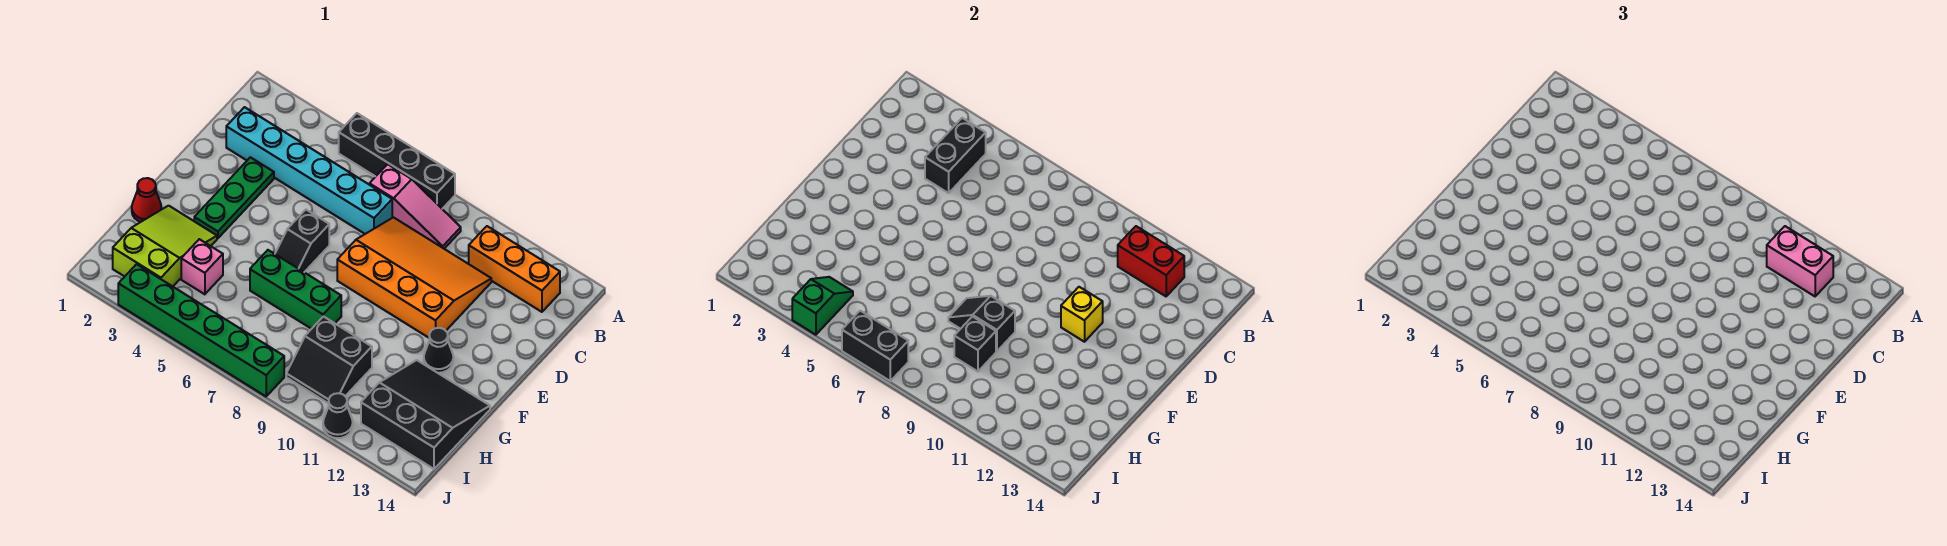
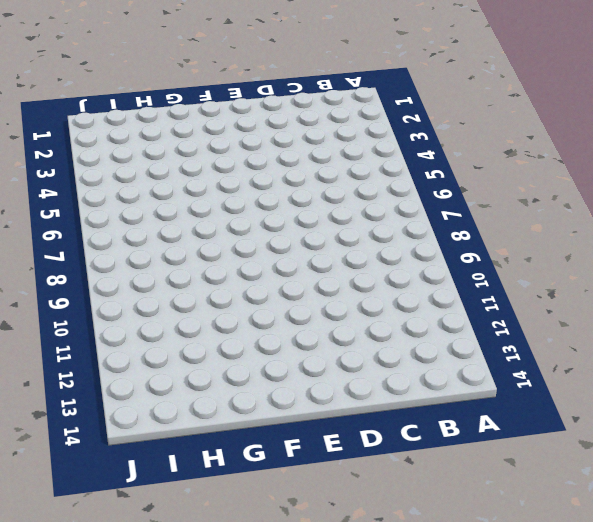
none -> black 1x4 brick [339,113,455,209]
none -> pink 1x3 slope [369,164,461,249]
none -> orange 1x3 brick [469,226,560,312]

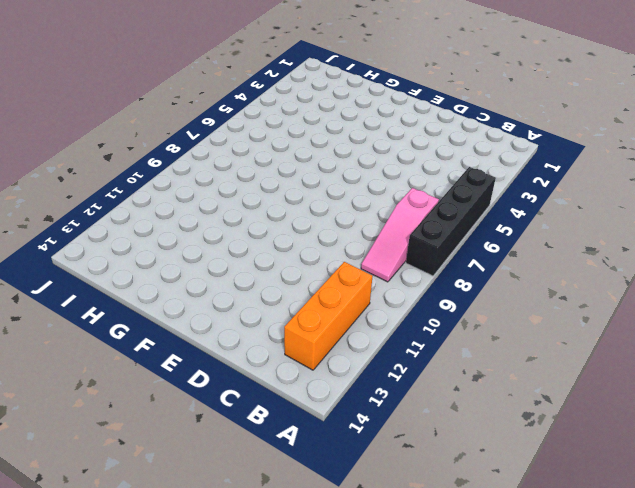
none -> cyan 1x6 brick [226,107,392,234]
none -> orange 3x4 slope [337,217,491,338]
none -> green 1x3 plate [194,157,274,238]

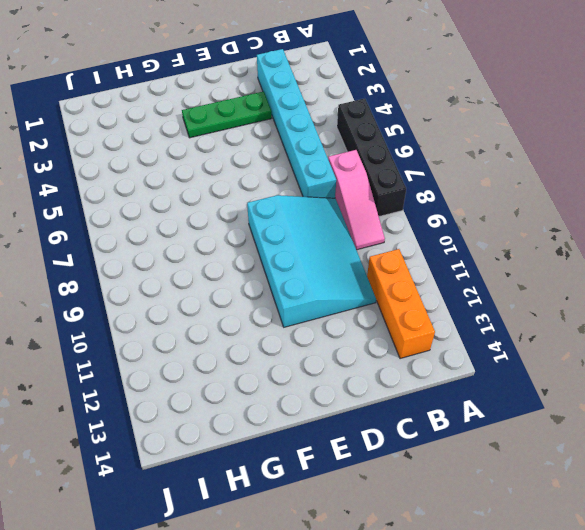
cyan 3x4 slope [247,195,376,327] -> orange 3x4 slope [337,217,491,338]
none -> black 1x2 slope [275,210,329,272]
none -> black 1x1 cone [424,328,453,373]
none -> red 1x1 cone [132,178,161,222]

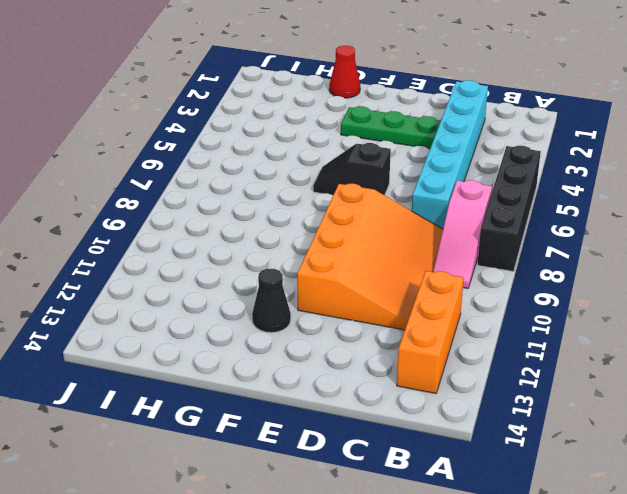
none -> lime 2x3 slope [113,206,217,286]
none -> green 1x3 brick [250,250,341,329]
none -> black 3x3 slope [361,360,490,469]

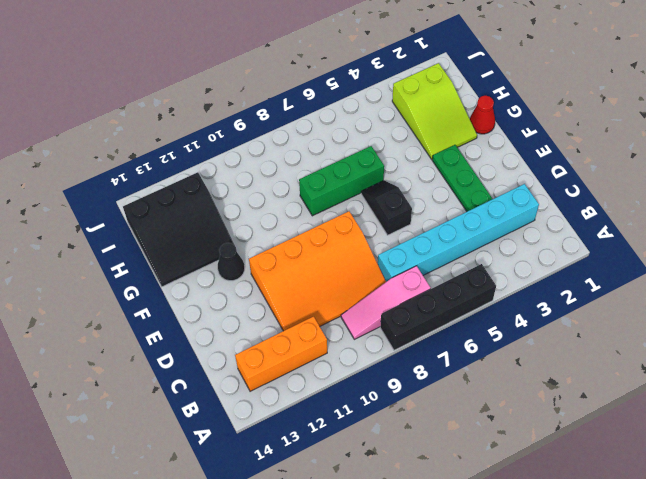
none -> pink 1x1 brick [181,239,223,294]
none -> black 2x2 slope [286,317,372,404]
none -> green 1x6 brick [118,264,284,396]

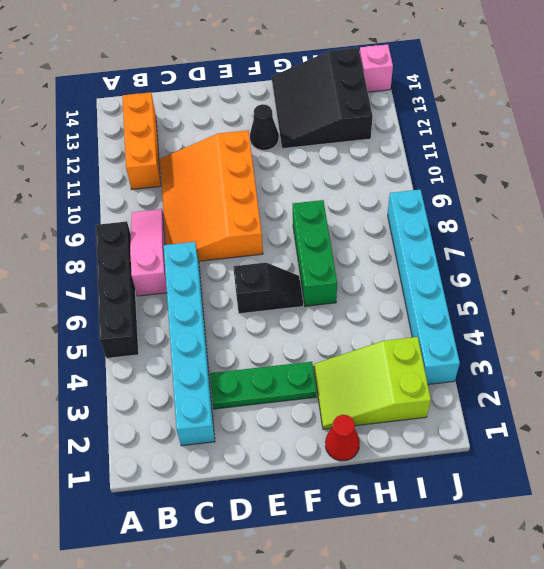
cyan 1x6 brick [388,190,460,384] -> green 1x6 brick [118,264,284,396]
pink 1x1 brick [360,45,393,92] -> pink 1x1 brick moved to [181,239,223,294]
none -> black 2x2 slope [286,317,372,404]
none -> black 1x1 cone [323,393,353,438]
none -> black 1x2 brick [925,118,986,193]

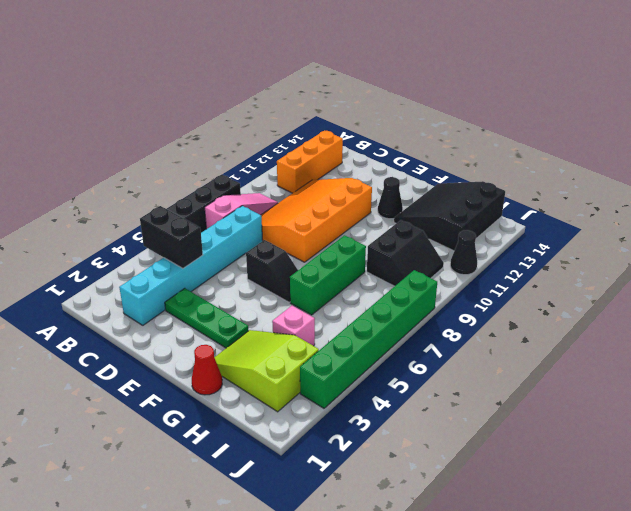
none -> red 1x2 brick [1118,226,1184,296]
none -> yellow 1x1 brick [1061,287,1103,342]
none -> black 1x2 slope [948,296,1015,351]

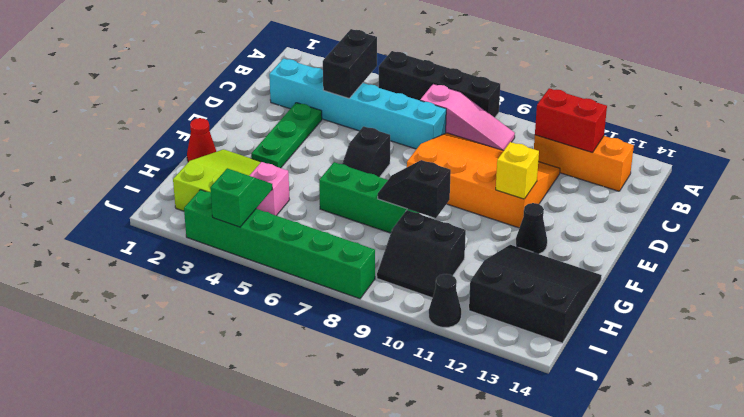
none -> black 1x1 brick [954,317,996,371]
none -> black 1x2 brick [842,311,908,381]
none -> pink 1x2 brick [1767,226,1833,296]

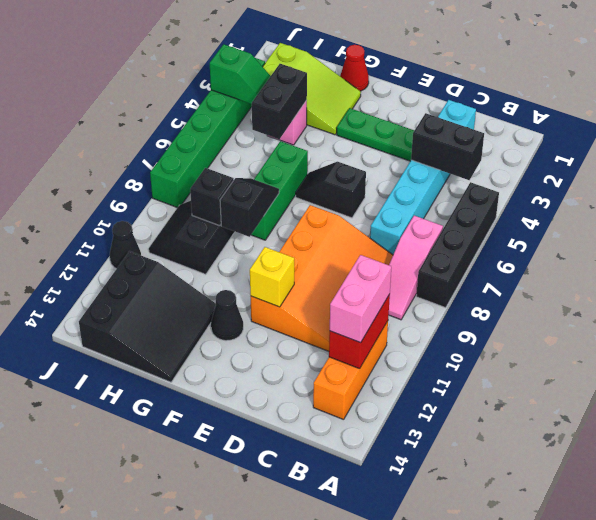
black 1x2 brick [252,64,307,139] -> black 1x2 brick moved to [842,311,908,381]

